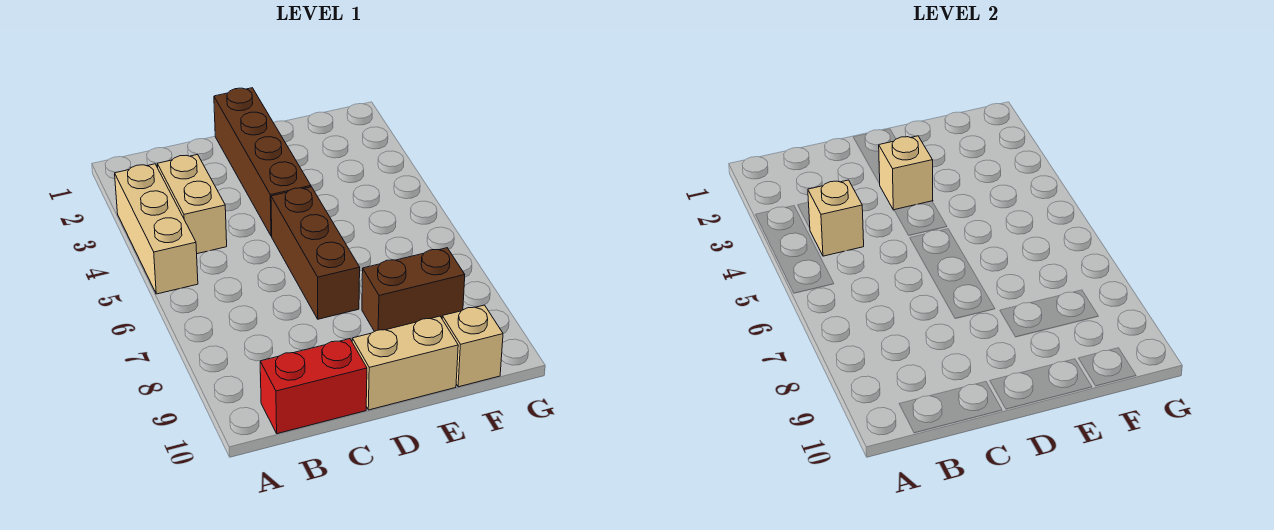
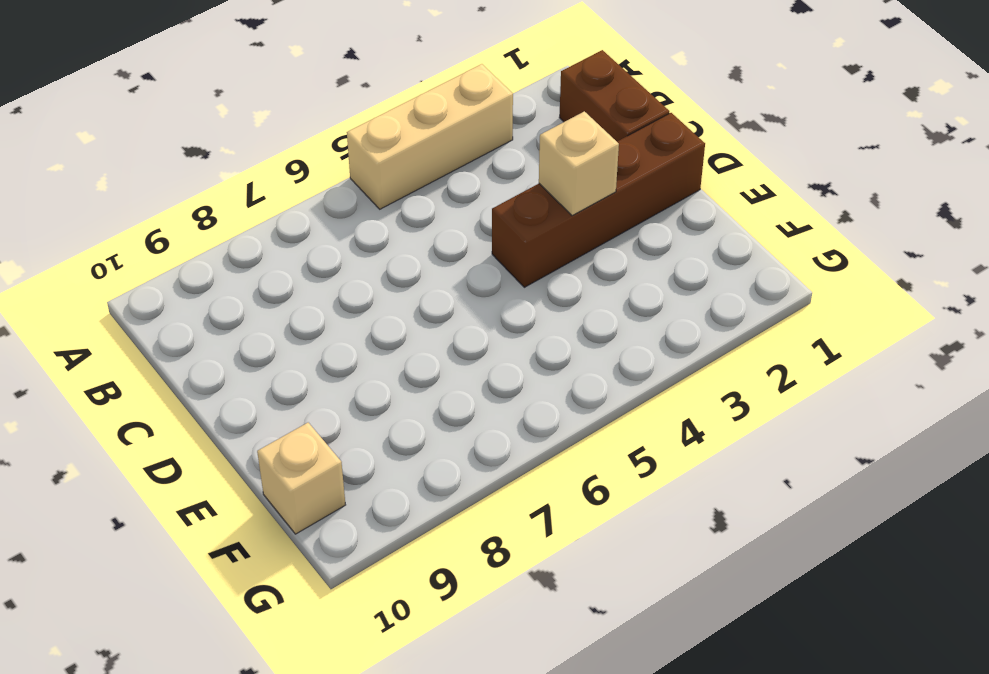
brown 1x2 brick [559,50,669,141] -> brown 1x2 brick moved to [362,248,465,331]
none -> tan 1x2 brick [157,155,227,254]
none -> red 1x2 brick [260,339,367,434]

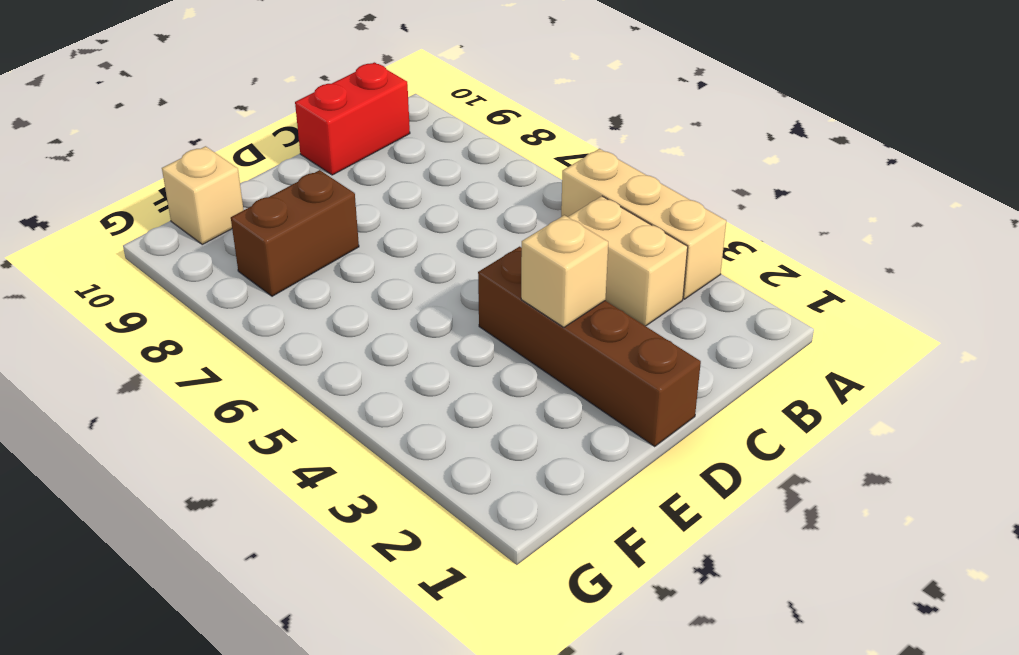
none -> brown 1x3 brick [271,187,360,319]
none -> tan 1x2 brick [352,316,458,410]

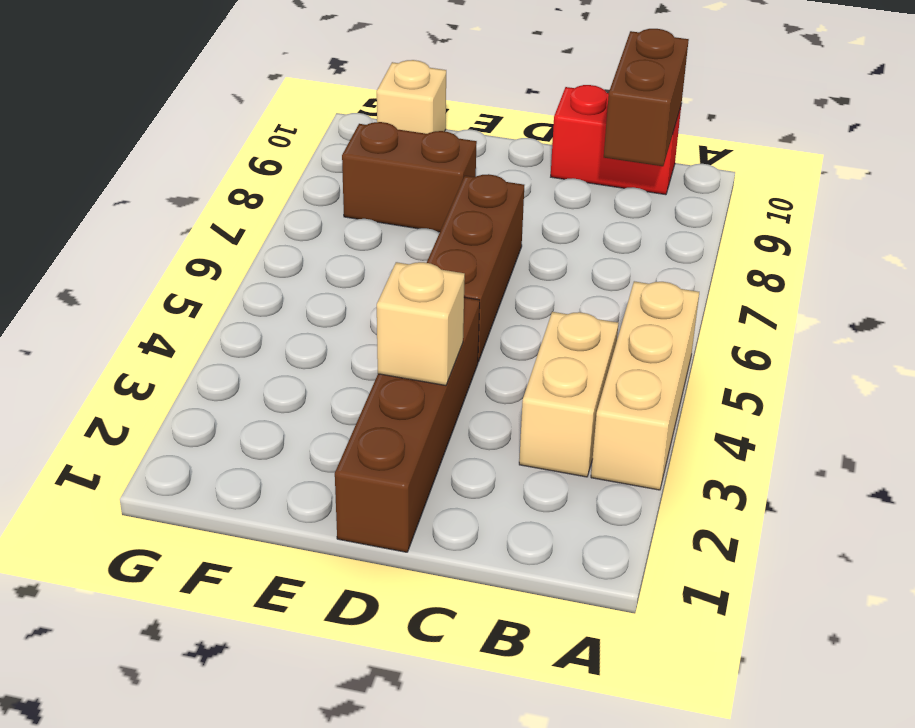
brown 1x2 brick [604,29,689,166] -> none
none -> tan 1x2 brick [352,316,458,410]
none -> tan 1x1 brick [808,180,864,256]

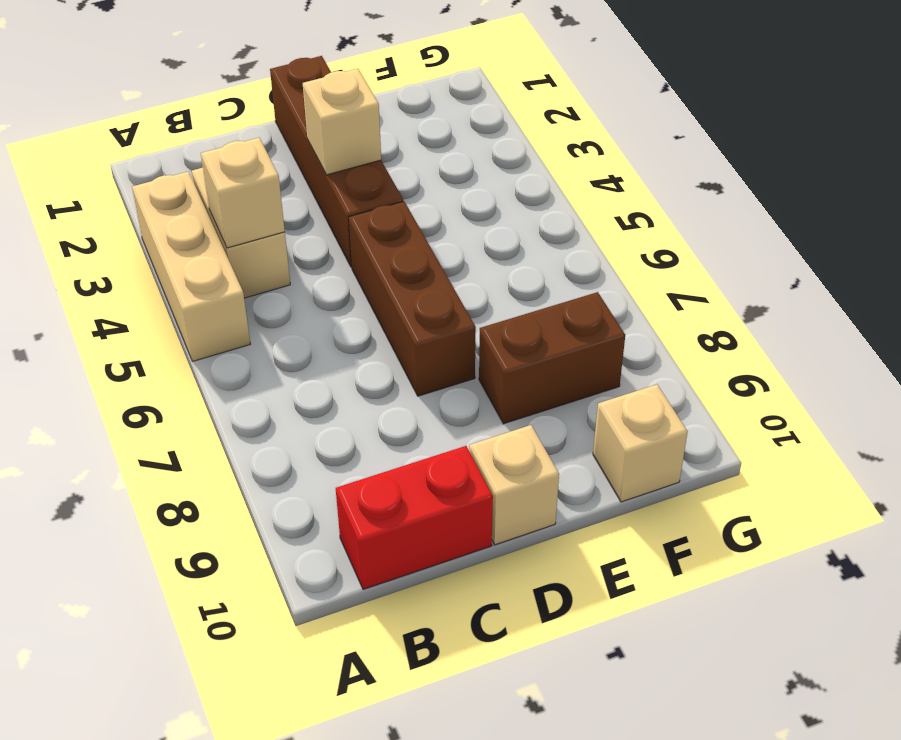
tan 1x1 brick [469,425,559,545] -> tan 1x2 brick [352,316,458,410]

